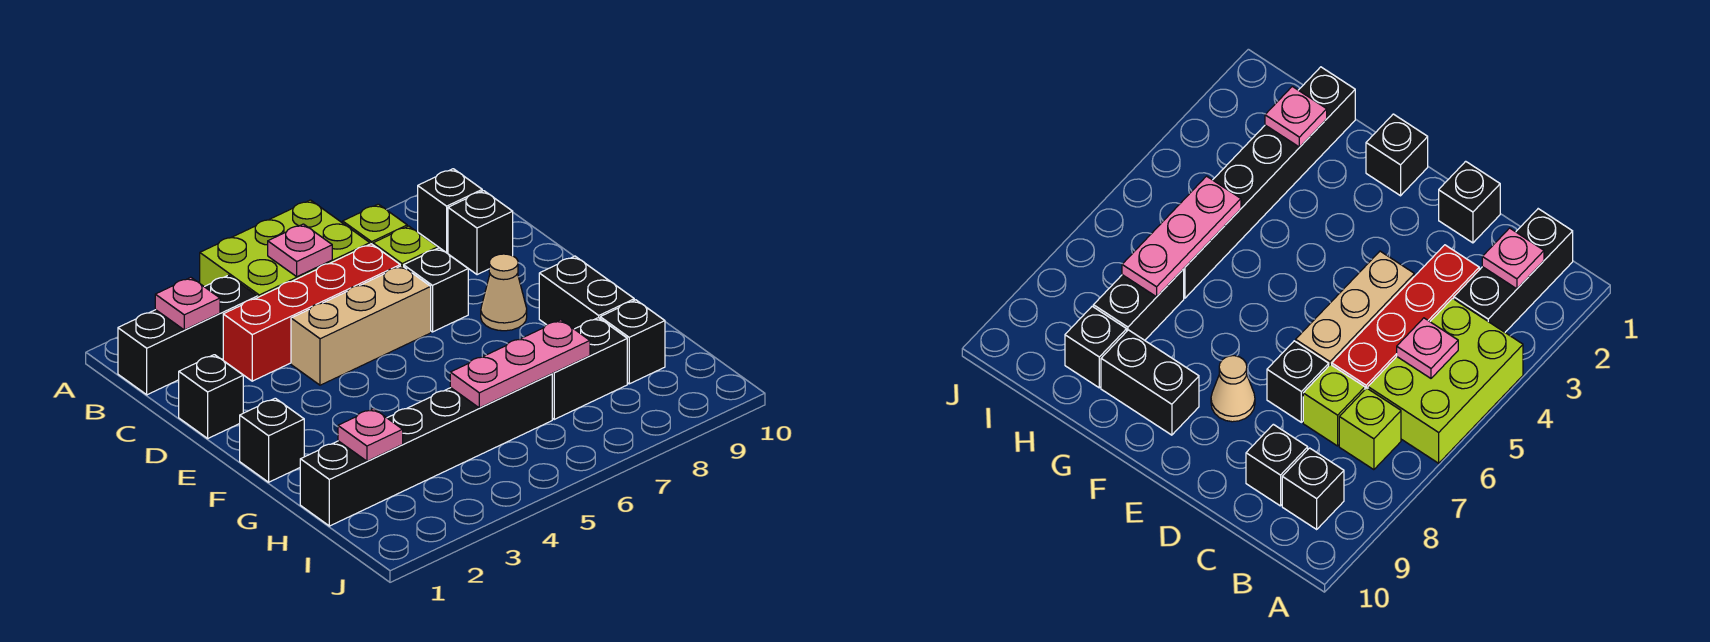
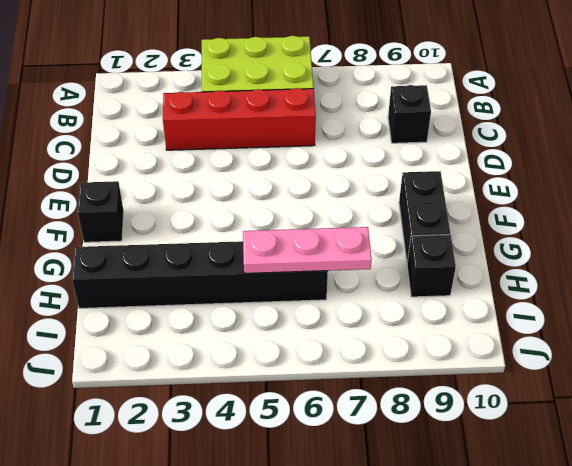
none -> black 1x3 brick [118,275,257,395]
none -> lime 1x1 brick [343,204,407,245]
none -> black 1x1 brick [418,169,482,253]

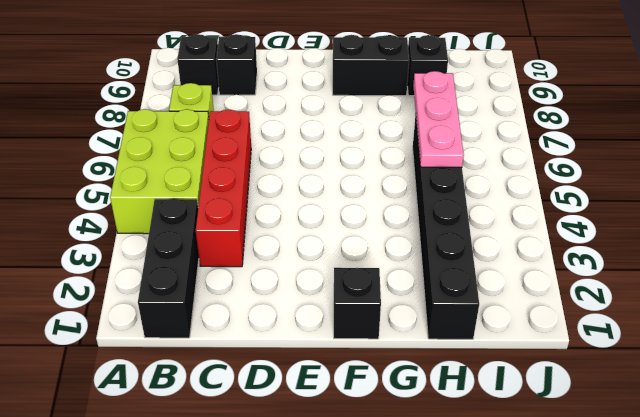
none -> lime 1x1 brick [373,226,438,267]
none -> black 1x1 brick [179,355,243,438]
none -> tan 1x3 brick [291,266,431,385]

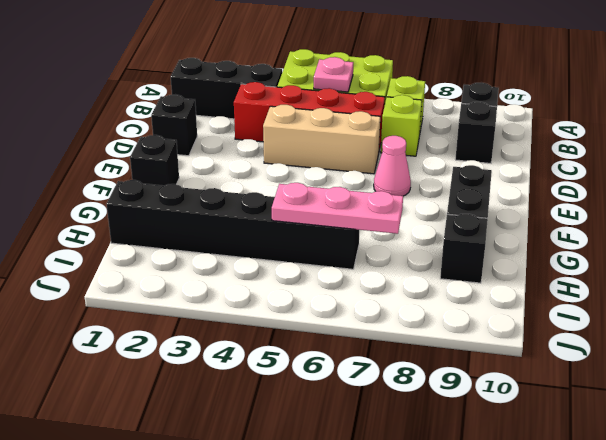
pink 1x1 cone [374,136,411,196] -> none
none -> black 1x1 brick [404,248,468,332]
none -> tan 1x1 cone [481,254,527,331]
none -> black 1x2 brick [552,318,627,419]

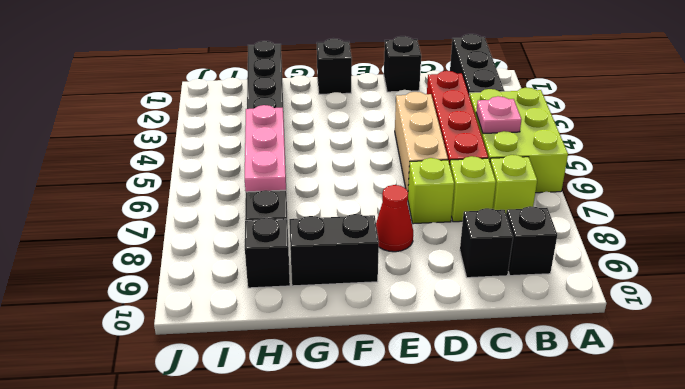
lime 1x1 brick [408,158,454,224] -> black 1x1 brick [404,248,468,332]
red 1x1 cone [376,185,413,252] -> tan 1x1 cone [481,254,527,331]
none -> pink 1x1 plate [155,277,220,330]
none -> pink 1x1 plate [338,409,403,461]

